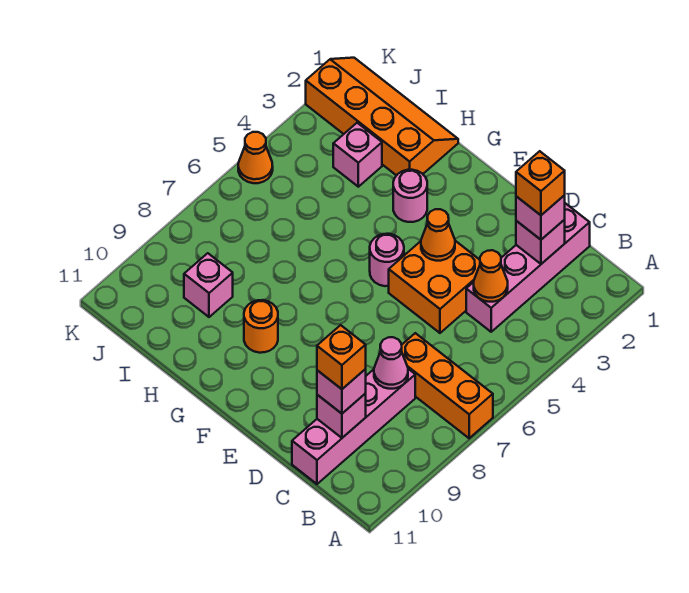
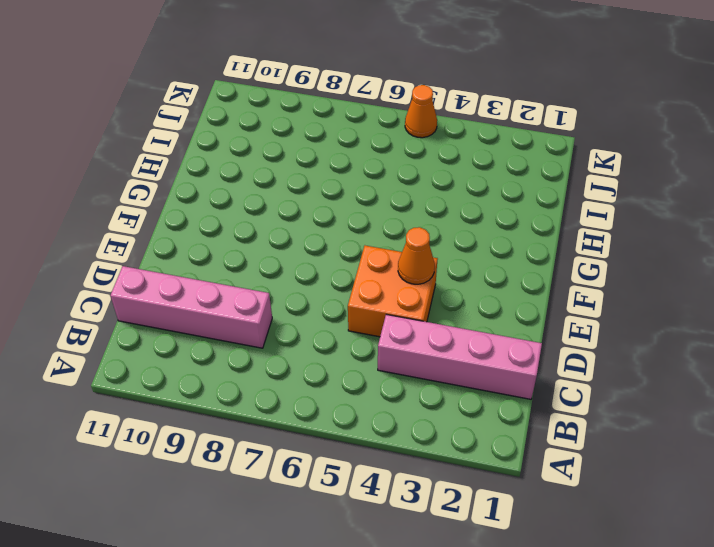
none -> orange 1x3 brick [402,333,493,438]
none -> pink 1x1 round brick [370,234,404,286]
none -> pink 1x1 round brick [393,170,427,222]

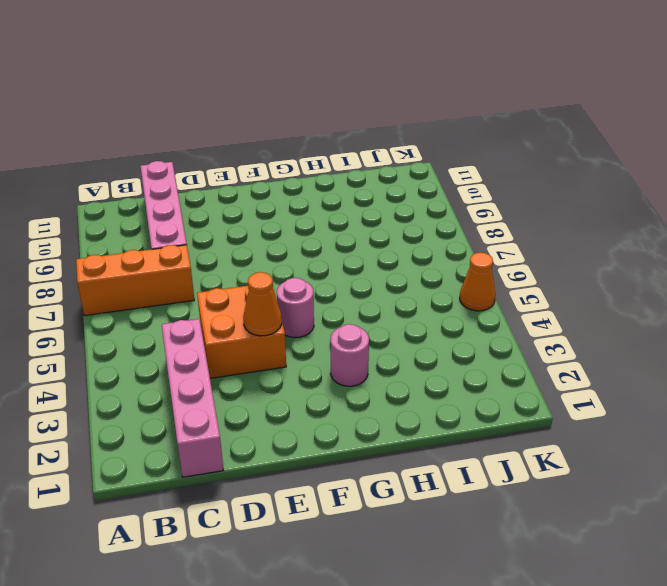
none -> orange 1x1 round brick [244,300,278,353]
none -> orange 2x4 slope [306,58,458,176]
none -> pink 1x1 brick [333,123,382,187]

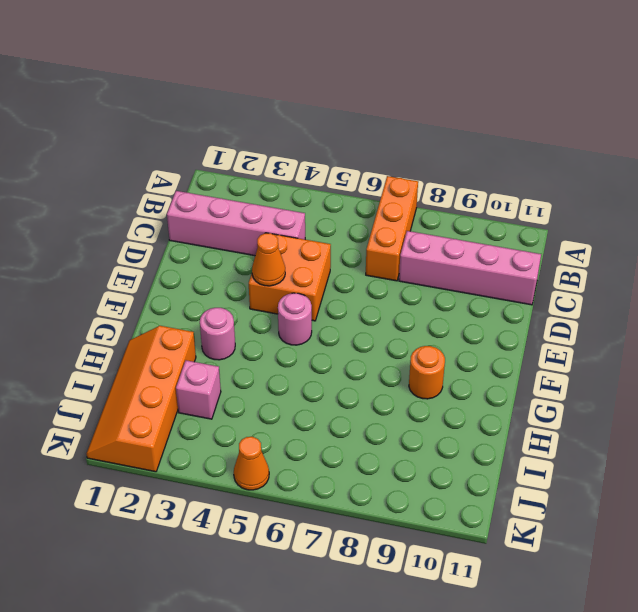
none -> pink 1x1 brick [184,253,233,317]
none -> pink 1x1 brick [516,220,565,264]
none -> orange 1x1 cone [474,250,508,302]

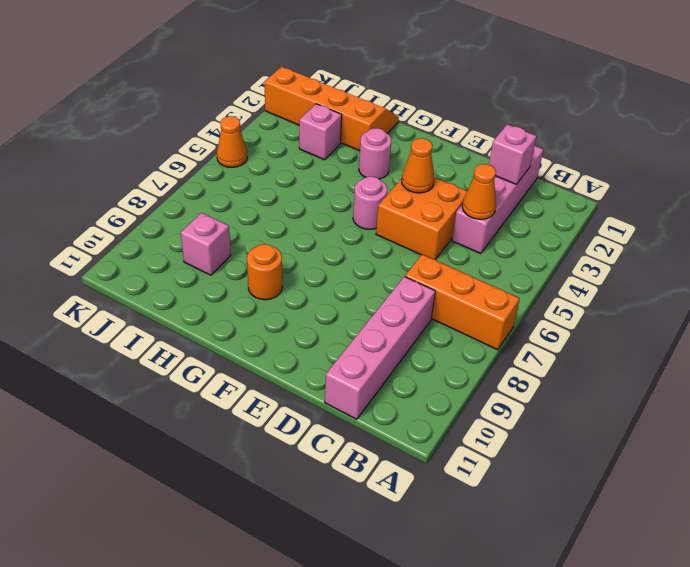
none -> pink 1x1 cone [374,337,408,389]
none -> pink 1x1 brick [317,393,366,438]
none -> pink 1x1 brick [516,195,565,240]

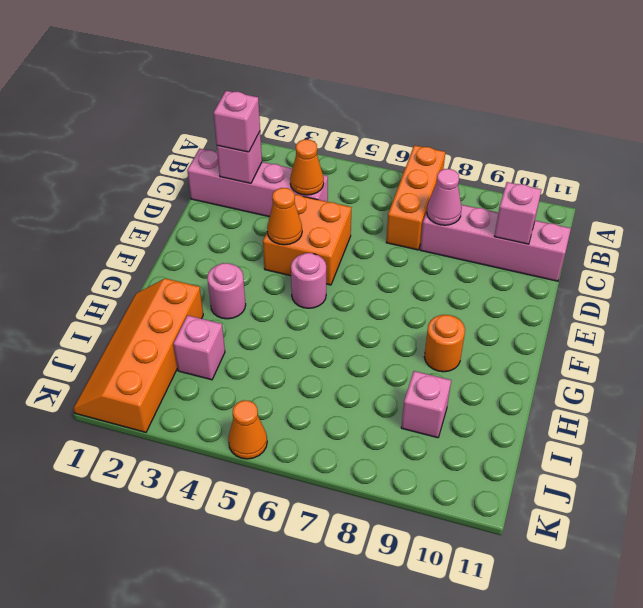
none -> pink 1x1 brick [317,369,366,414]
none -> orange 1x1 brick [516,151,565,215]
none -> orange 1x1 brick [317,325,366,389]

